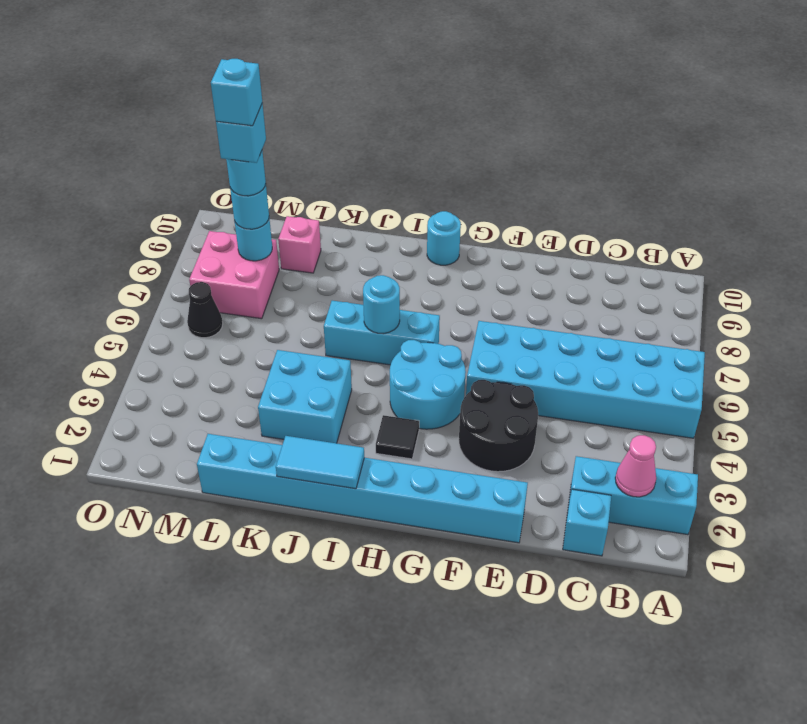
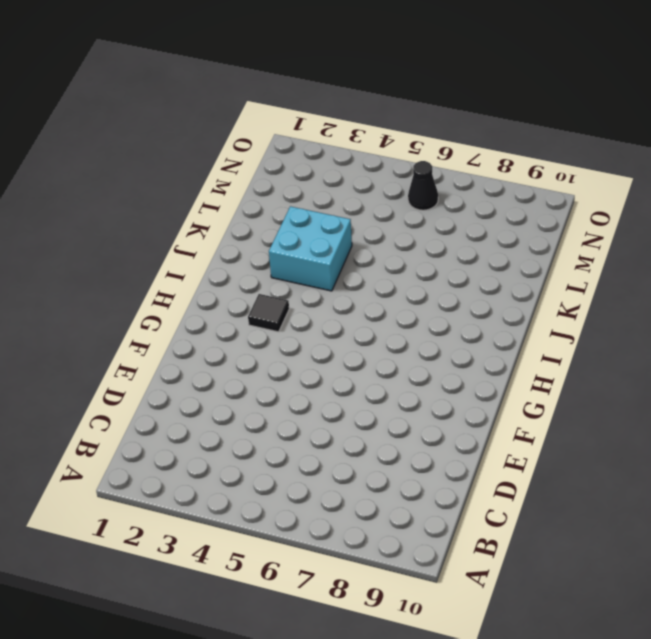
none -> cyan 1x3 brick [568,456,698,535]
none -> cyan 2x6 brick [466,321,705,438]
none -> cyan 1x1 brick [563,489,611,556]

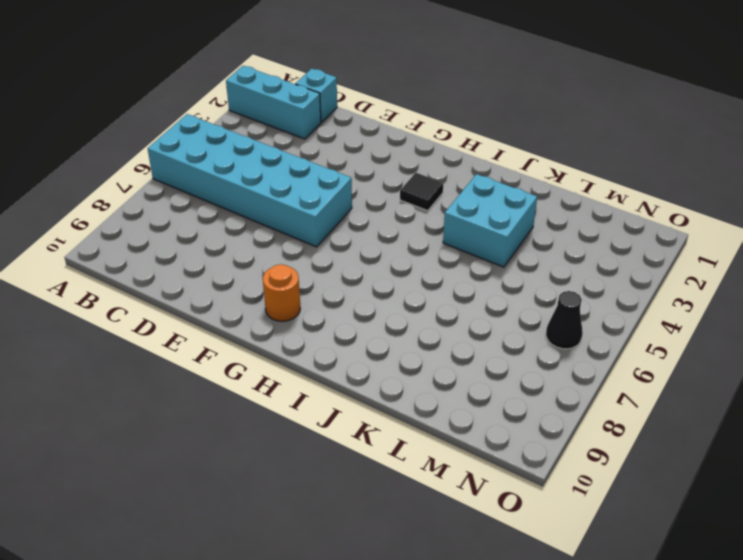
orange 1x1 round brick [263,264,300,321] -> none
none -> cyan 1x8 brick [197,434,528,543]
none -> black 2x2 round brick [459,380,538,472]
none -> cyan 2x2 round brick [390,340,466,429]

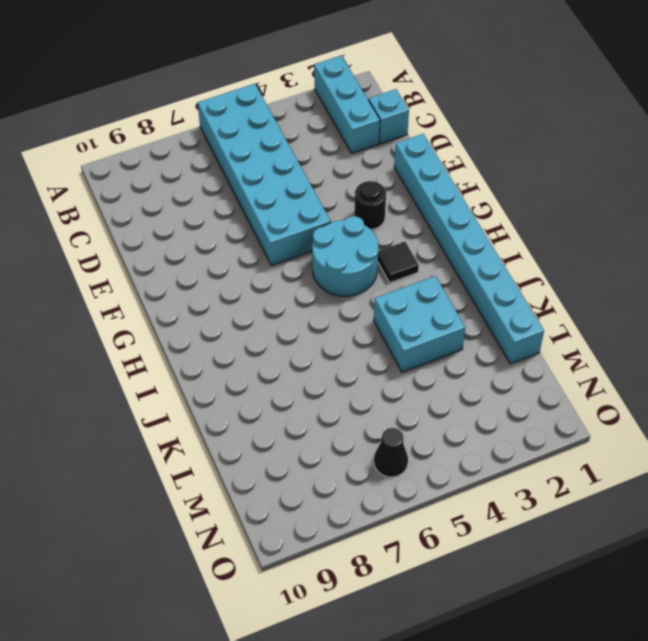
black 1x1 round brick [354,181,386,230] -> black 2x2 round brick [459,380,538,472]
none -> cyan 1x3 brick [324,301,440,365]
none -> cyan 1x1 round brick [427,211,461,265]
none -> pink 1x1 brick [278,216,321,273]

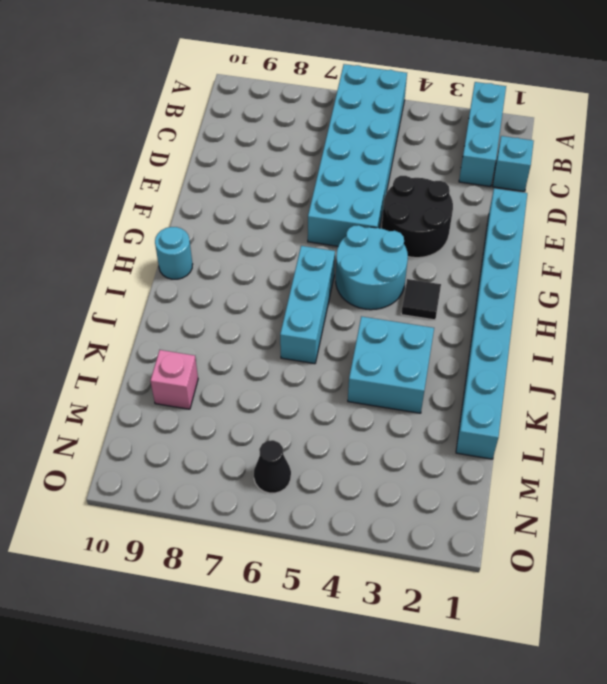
none -> pink 2x2 brick [189,231,279,319]
none -> pink 1x1 cone [615,435,656,497]
none -> cyan 1x2 tile [276,436,364,489]

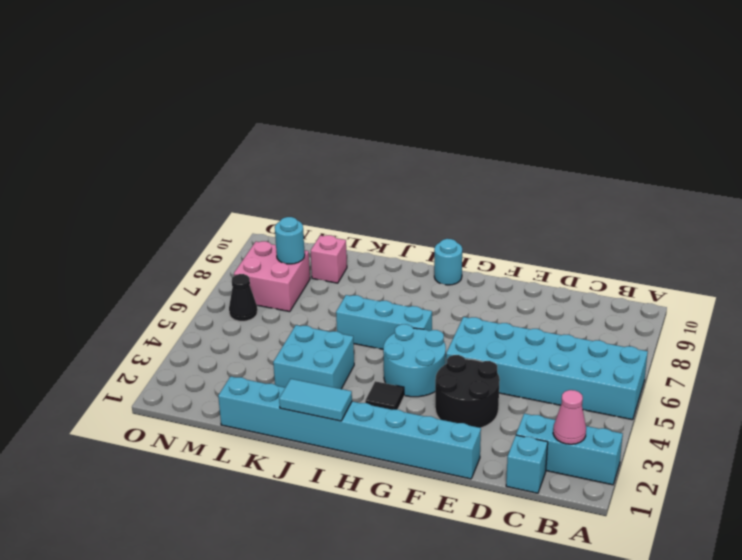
none -> cyan 1x1 round brick [363,275,400,334]
none -> cyan 1x1 round brick [230,184,269,229]
none -> cyan 1x1 round brick [226,151,266,196]

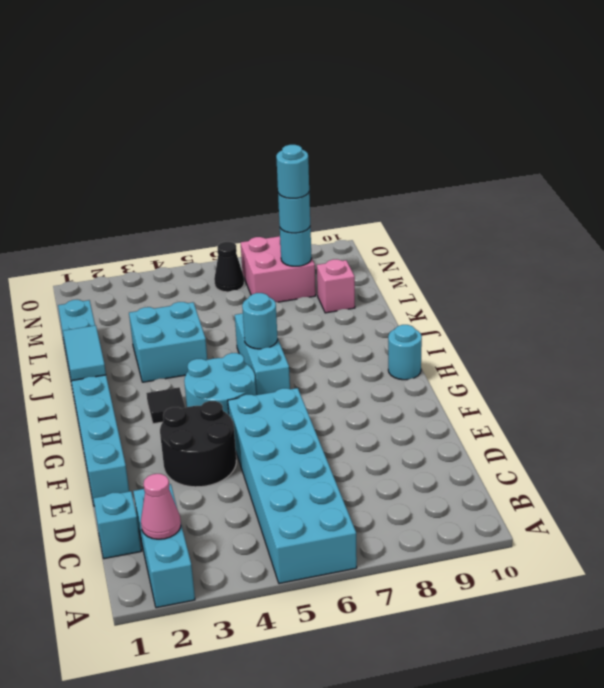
none -> cyan 1x1 brick [216,103,266,163]
none -> cyan 1x1 brick [211,59,262,126]

